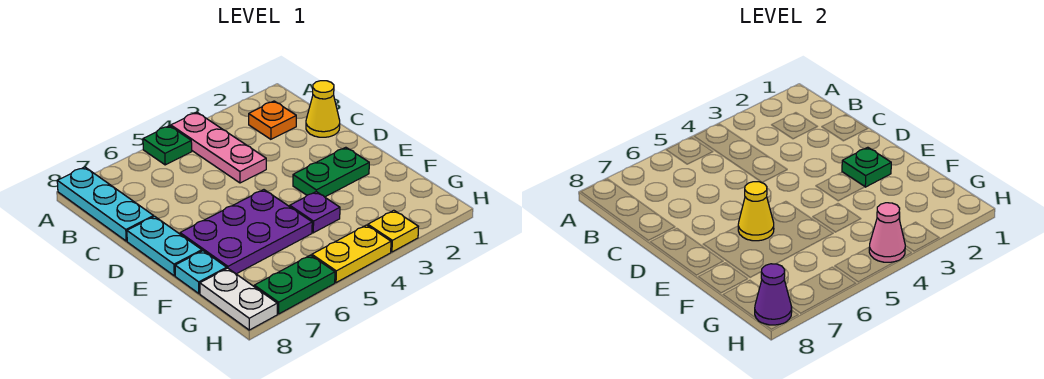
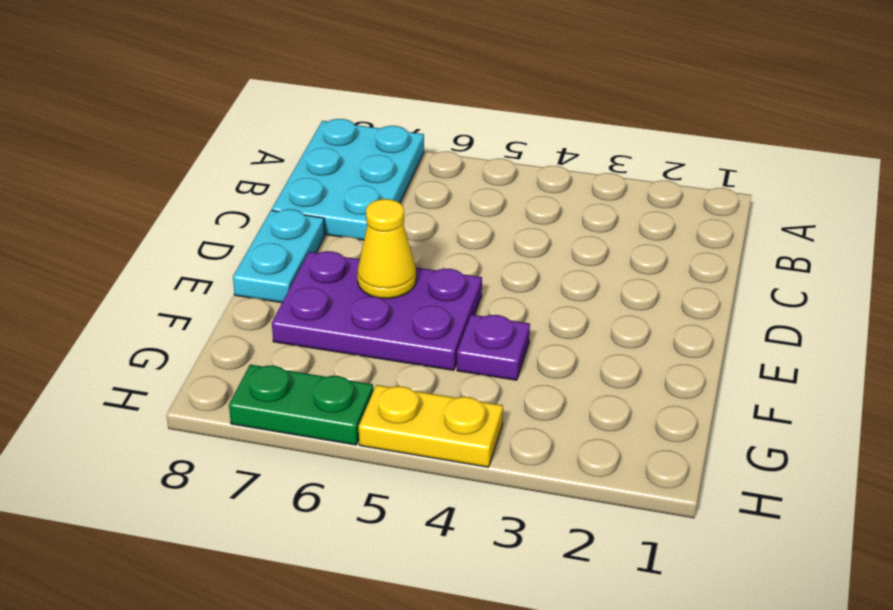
cyan 2x3 plate [272,119,424,240] -> cyan 1x3 plate [57,167,154,241]
none -> pink 1x3 plate [171,112,266,183]
none -> green 1x1 plate [143,126,192,165]
none -> orange 1x1 plate [249,101,296,139]

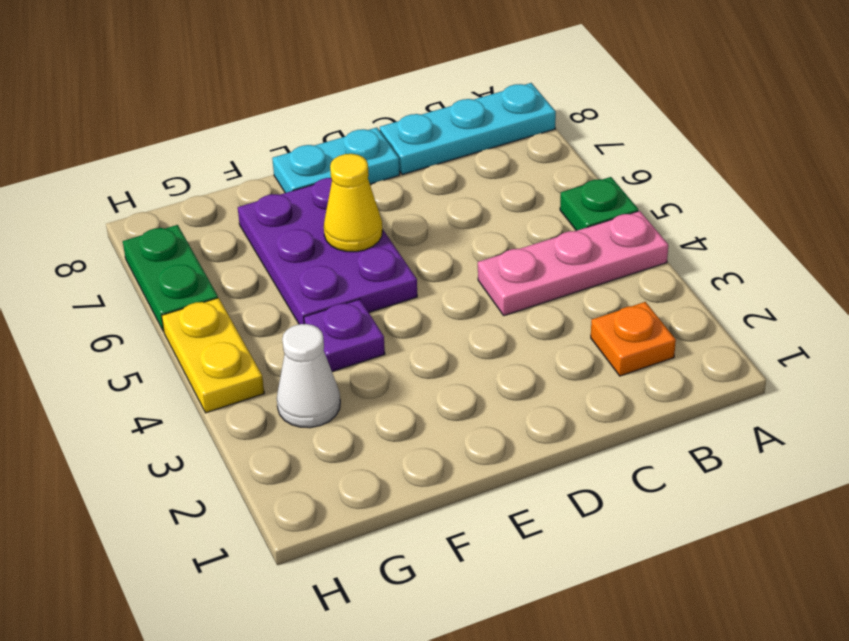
white 1x1 cone [277,324,340,428] -> none
none -> yellow 1x1 cone [306,81,340,137]
none -> green 1x2 plate [293,147,369,197]
none -> cyan 1x1 plate [175,251,227,294]

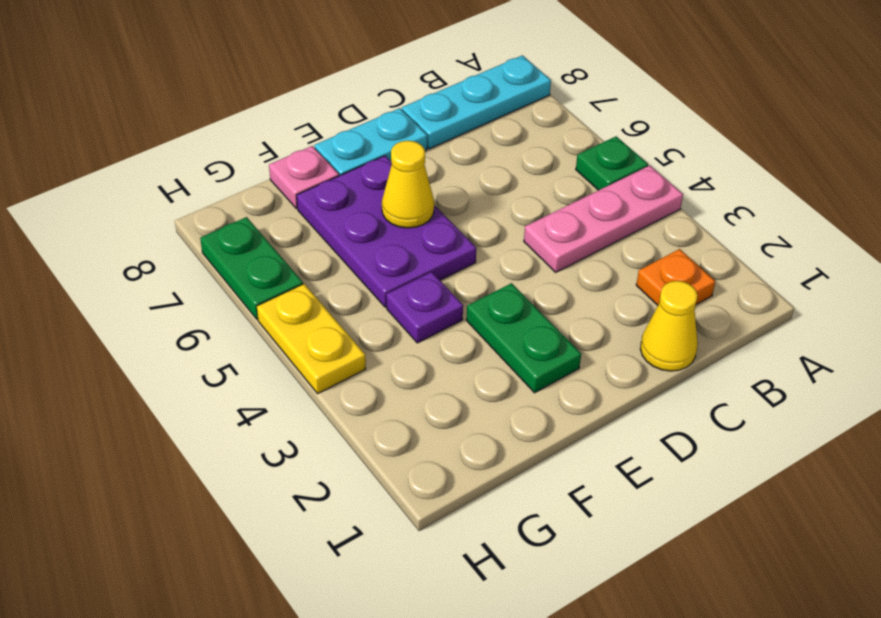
pink 1x1 plate [269,146,339,208] -> cyan 1x1 plate [175,251,227,294]
none -> white 1x2 plate [200,268,277,330]
none -> yellow 1x1 plate [368,210,419,252]
none -> green 1x1 plate [842,147,891,187]

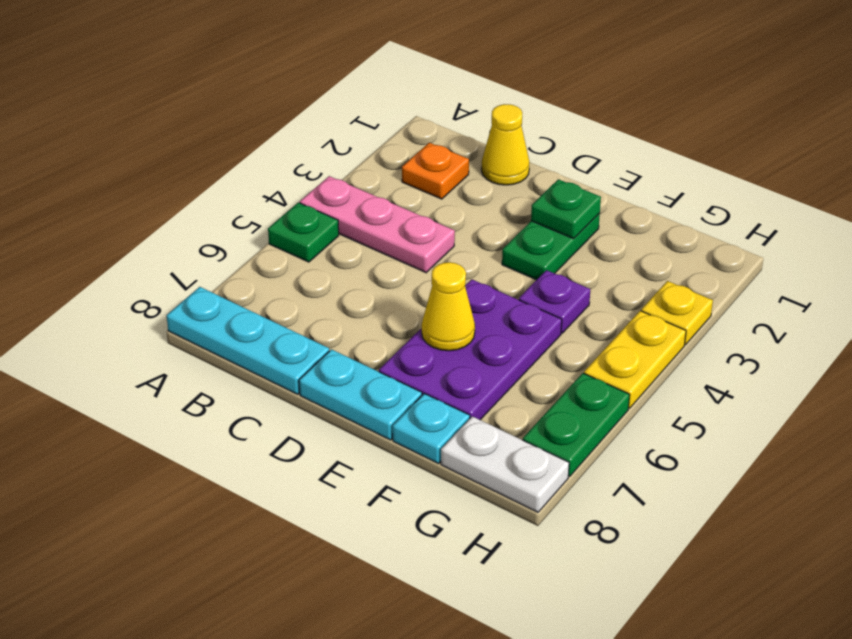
none -> pink 1x1 cone [869,203,905,262]
none -> purple 1x1 cone [755,264,792,325]

